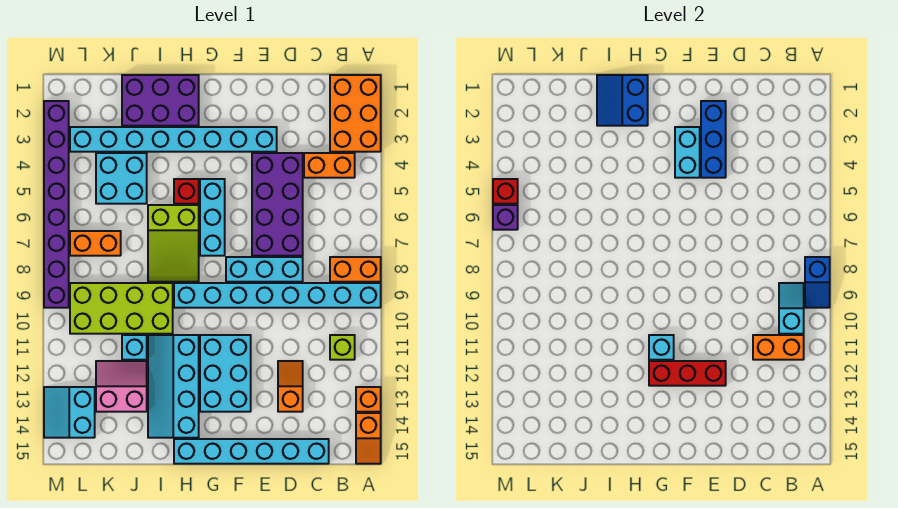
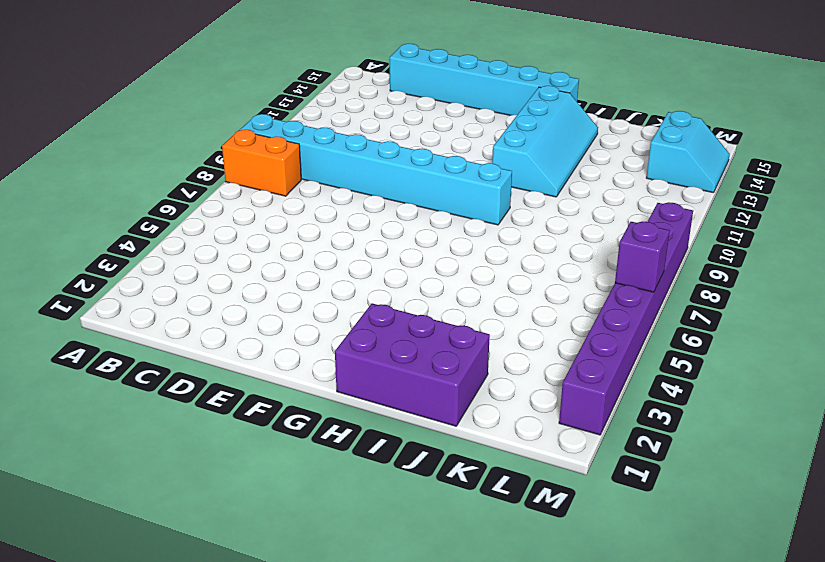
none -> orange 2x3 brick [330,75,381,152]
none -> orange 1x1 brick [356,387,381,412]
none -> orange 1x2 slope [356,413,381,464]
none -> orange 1x2 brick [304,153,355,178]

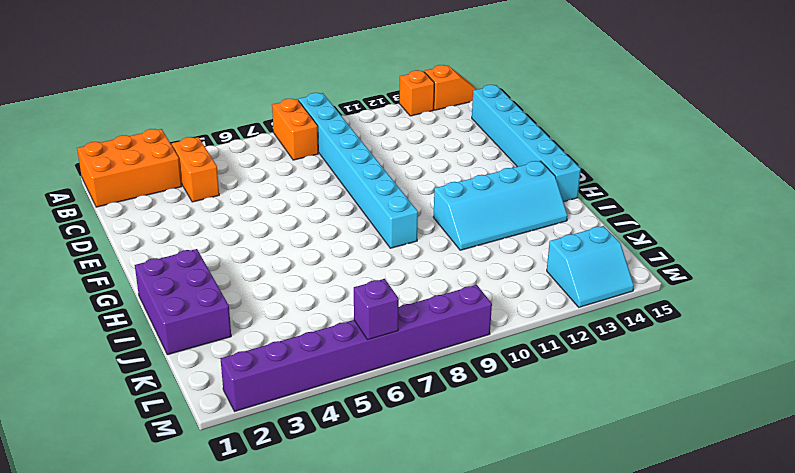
none -> lime 1x1 brick [330,335,355,360]
none -> purple 2x4 brick [252,153,303,256]
none -> cyan 1x3 brick [226,257,303,282]
none -> orange 1x2 slope [278,361,303,412]

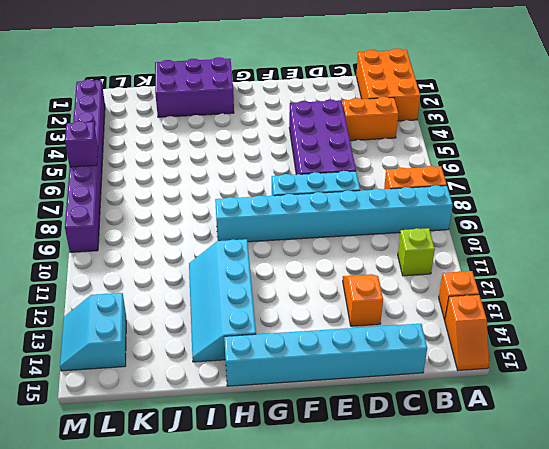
none -> cyan 1x8 brick [70,127,277,152]
none -> cyan 2x3 brick [200,335,251,412]
none -> cyan 1x3 brick [200,179,225,256]
none -> red 1x1 brick [174,179,199,204]

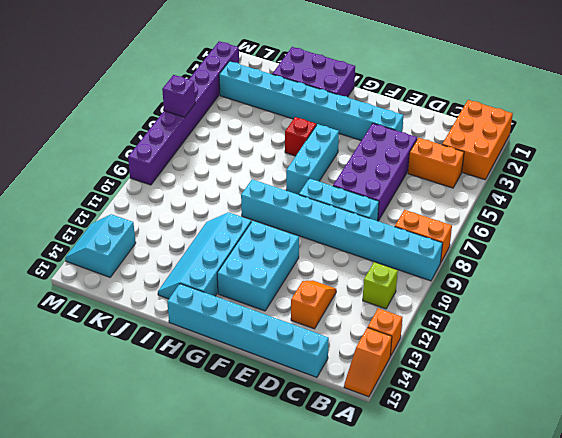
none -> lime 2x3 slope [148,205,199,282]
none -> lime 2x4 brick [70,283,173,334]
none -> cyan 2x2 brick [96,153,147,204]
none -> cyan 1x1 brick [122,335,147,360]

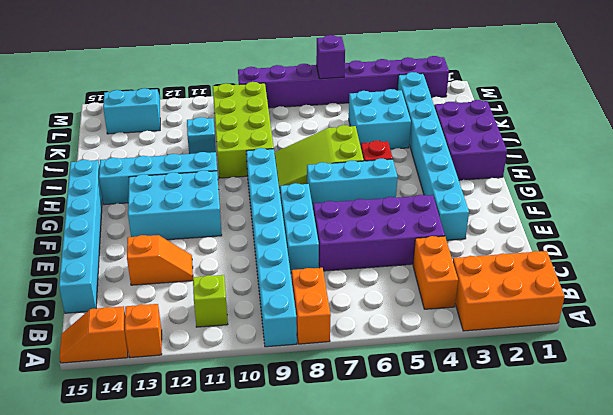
none -> pink 2x2 slope [96,361,147,412]
none -> orange 1x2 brick [70,231,121,256]
none -> blue 1x2 slope [805,257,830,308]
none -> cyan 1x2 slope [779,283,804,334]

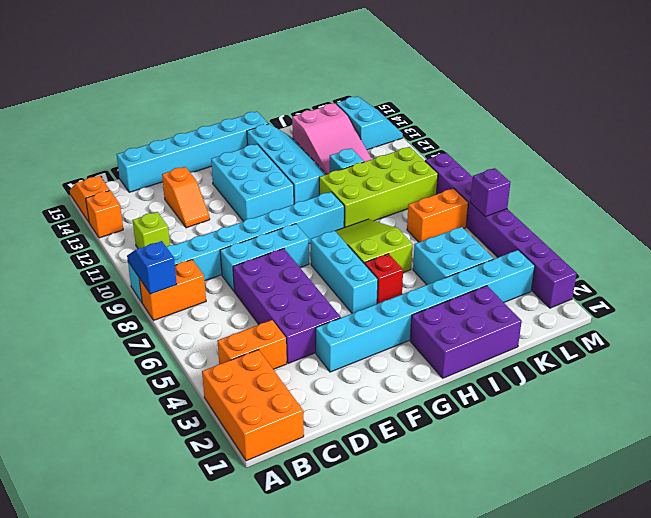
pink 2x3 slope [292,103,372,174] -> pink 2x2 slope [96,361,147,412]
none -> cyan 1x2 slope [779,283,804,334]
none -> orange 1x2 brick [753,335,804,360]
none -> blue 1x3 brick [701,101,726,178]
none -> red 1x3 brick [649,361,726,386]

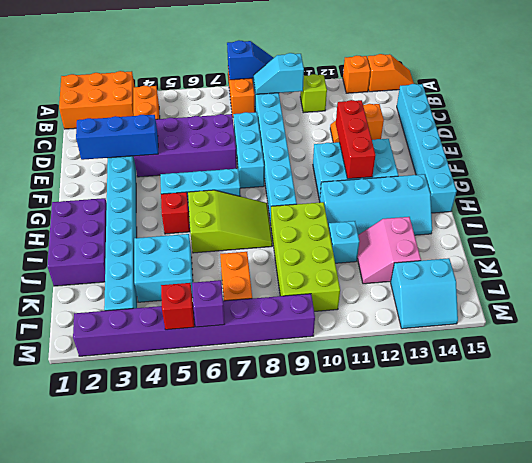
none -> orange 1x2 brick [753,335,804,360]
none -> cyan 1x2 brick [675,127,700,178]
none -> cyan 1x1 brick [649,335,674,360]
none -> blue 2x2 slope [597,75,648,126]

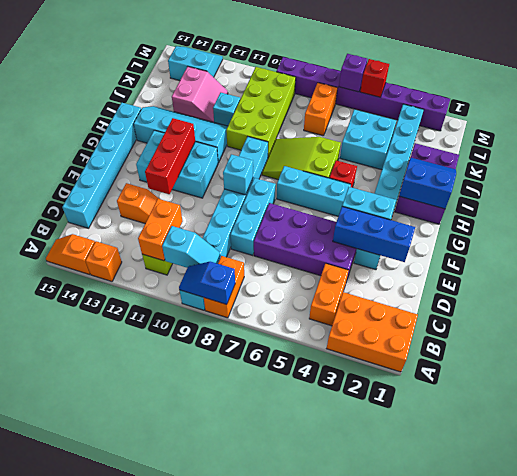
cyan 1x1 brick [223,154,253,195] -> cyan 1x1 brick moved to [649,335,674,360]

